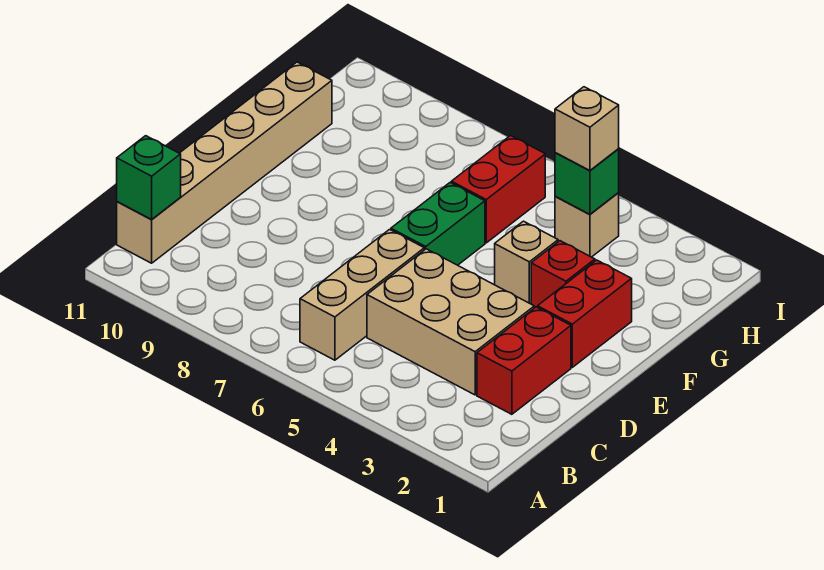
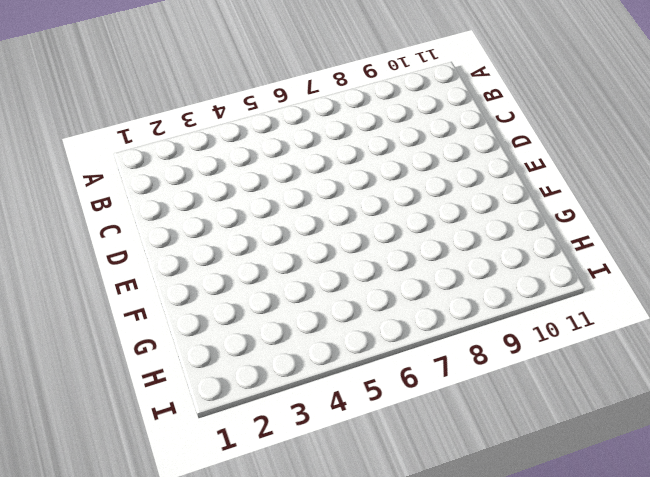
none -> tan 1x3 brick [300,230,424,360]
none -> tan 1x6 brick [117,62,332,263]
none -> red 1x2 brick [477,307,571,414]

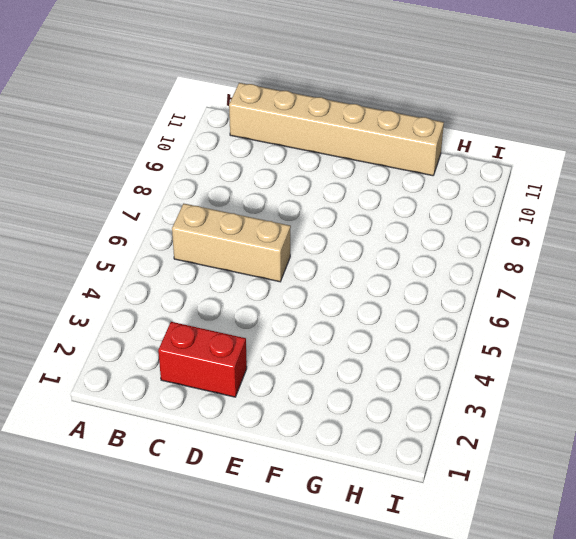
none -> tan 2x3 brick [367,249,534,395]
none -> red 1x2 brick [538,260,632,367]
none -> green 1x2 brick [391,183,485,265]

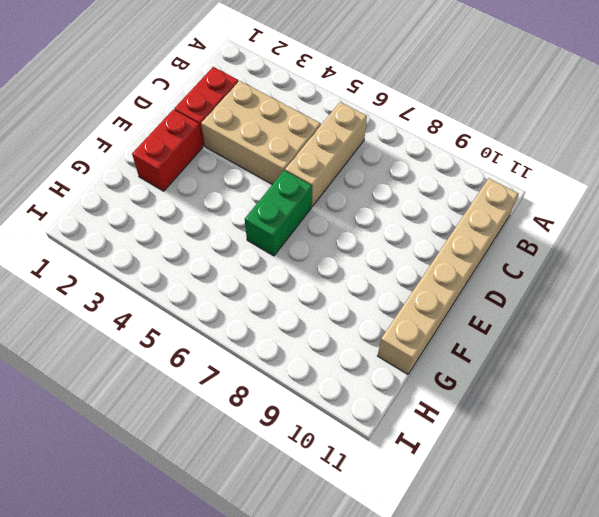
none -> red 1x1 brick [531,241,595,308]
none -> tan 1x1 brick [495,221,558,304]
none -> red 1x2 brick [451,136,545,243]

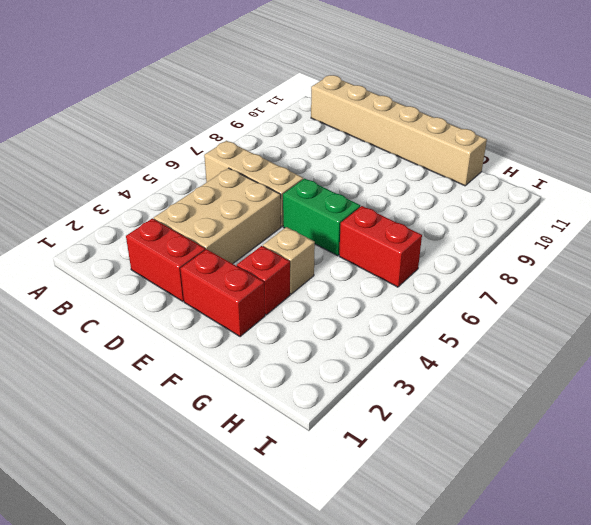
none -> tan 1x1 brick [555,192,619,257]
none -> green 1x1 brick [117,136,181,219]
none -> green 1x1 brick [555,149,619,214]

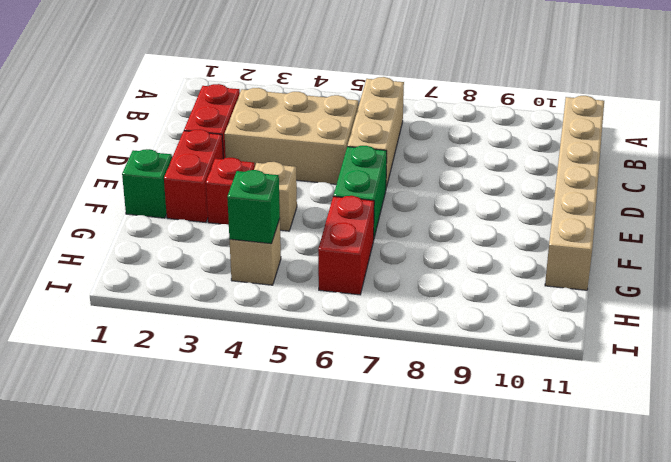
green 1x1 brick [122,149,172,218] -> green 1x1 brick moved to [117,136,181,219]
none -> tan 1x1 brick [555,87,619,171]

